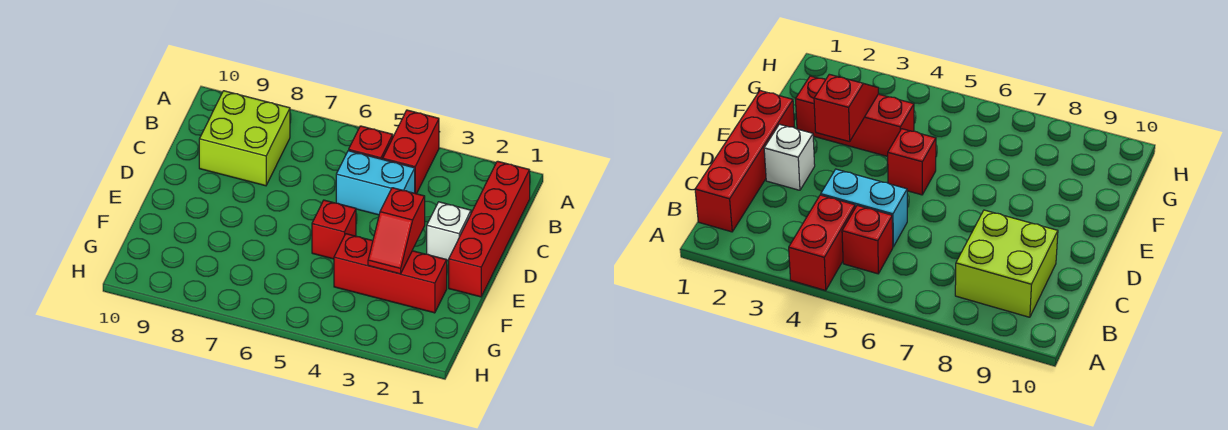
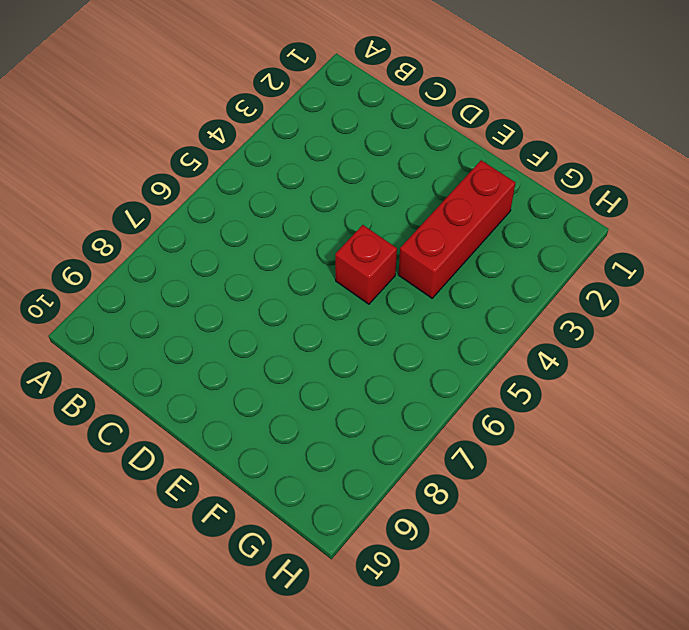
none -> red 1x2 brick [383,110,439,194]
none -> red 1x4 brick [449,161,530,297]

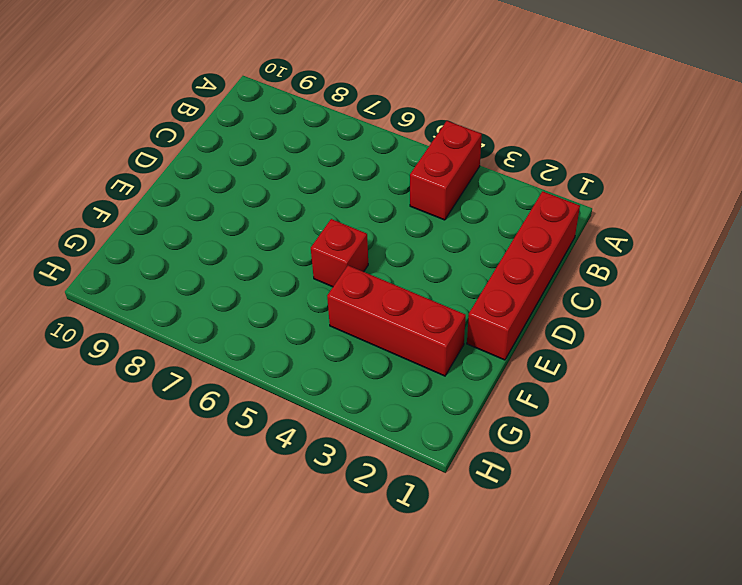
none -> red 1x1 brick [349,126,393,159]
none -> lime 2x2 brick [199,91,290,186]

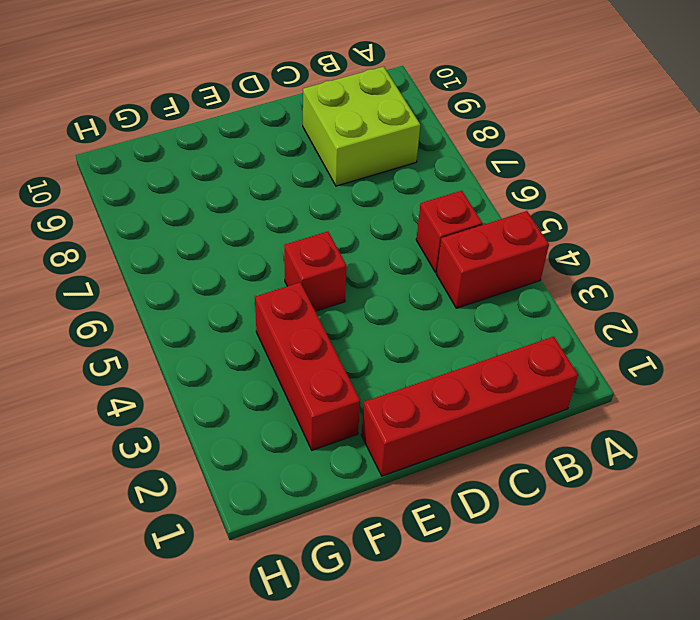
none -> cyan 1x2 brick [336,151,415,215]
none -> white 1x1 brick [427,202,471,261]

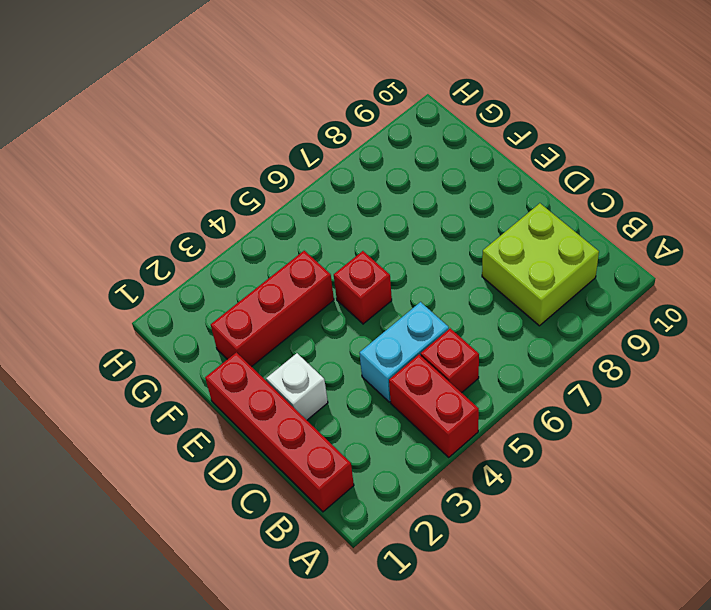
none -> red 1x2 slope [368,188,425,274]

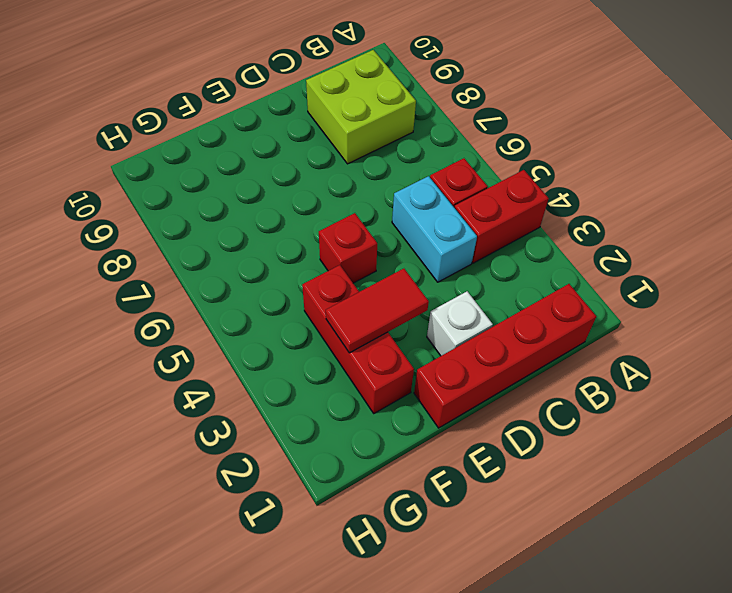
red 1x2 tile [326,269,429,353] -> red 1x2 slope [368,188,425,274]

